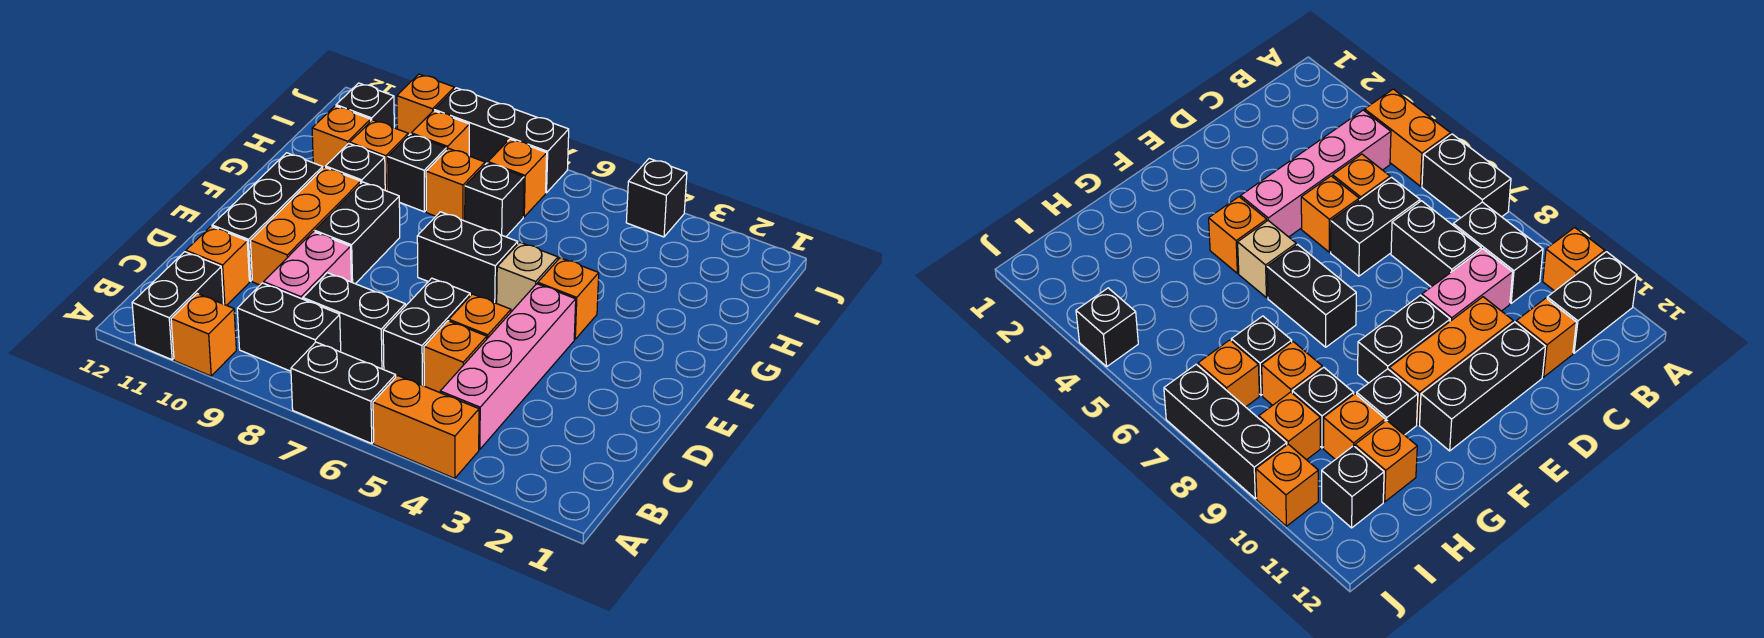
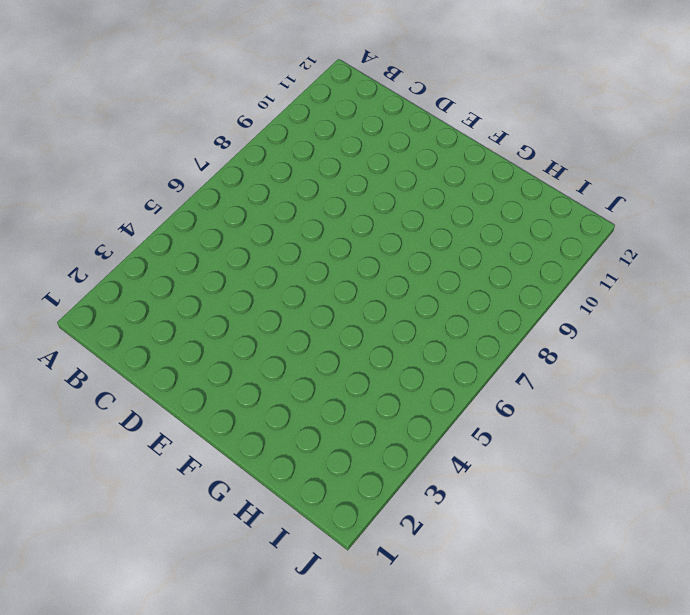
none -> orange 1x2 brick [373,375,479,478]
none -> black 1x2 brick [291,342,396,443]
none -> orange 1x1 brick [171,294,236,376]
none -> black 1x2 brick [132,252,223,360]

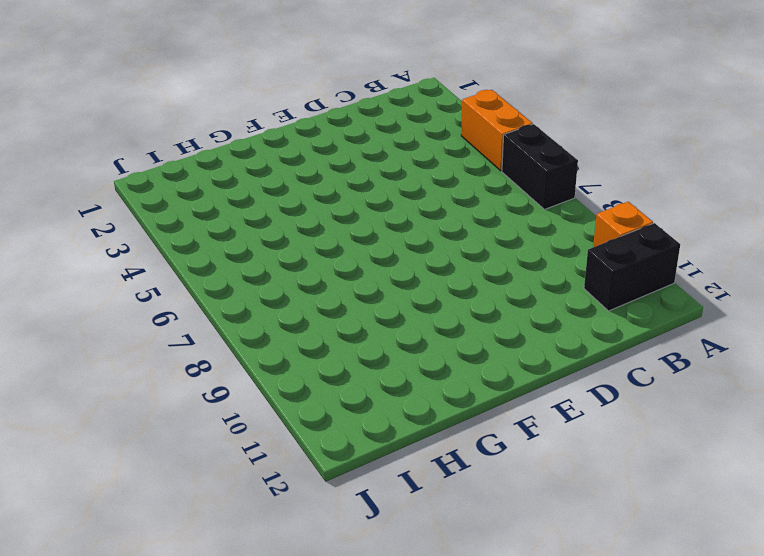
none -> pink 1x4 brick [440,284,576,450]
none -> black 1x2 brick [237,283,341,371]
none -> orange 1x1 brick [424,321,487,393]
none -> black 1x2 brick [383,278,470,386]

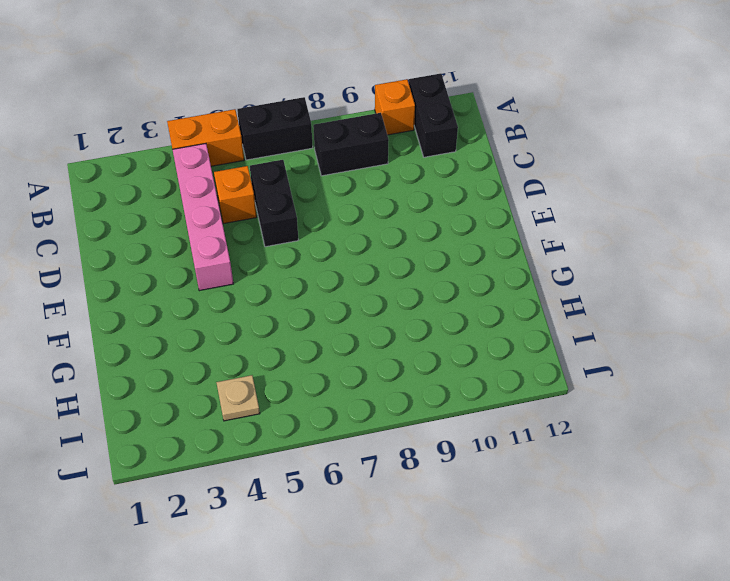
tan 1x1 plate [216,375,260,421] -> none
none -> black 1x2 brick [303,273,405,370]
none -> pink 1x2 brick [264,232,351,299]
none -> orange 1x1 brick [186,226,249,305]
none -> orange 1x1 brick [449,294,511,338]

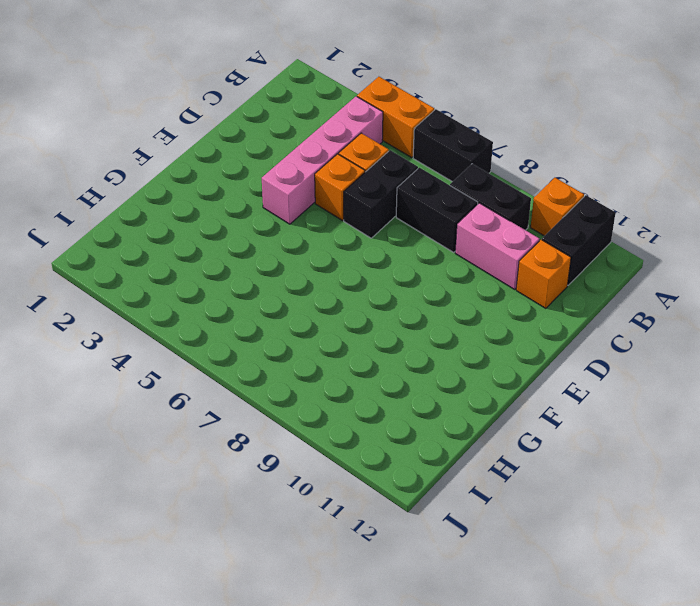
pink 1x2 brick [455,203,539,289] -> pink 1x2 brick turned to [264,232,351,299]
none -> orange 1x3 brick [250,167,361,285]
none -> black 1x3 brick [212,153,323,281]
none -> black 1x2 brick [315,182,400,284]
none -> orange 1x1 brick [538,258,599,339]

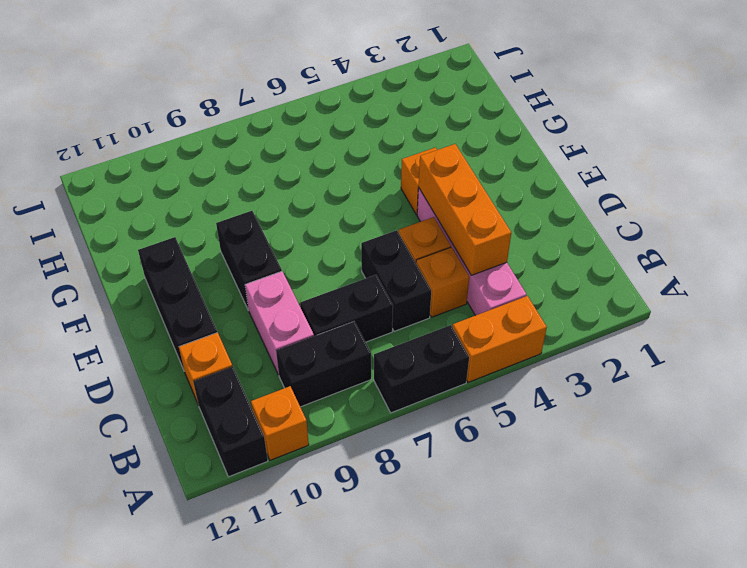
orange 1x3 brick [419,144,511,275] -> orange 1x3 brick moved to [250,167,361,285]
none -> tan 1x1 brick [497,242,558,312]
none -> black 1x2 brick [417,212,518,303]
none -> black 1x1 brick [326,143,385,190]
none -> black 1x1 brick [465,163,524,237]

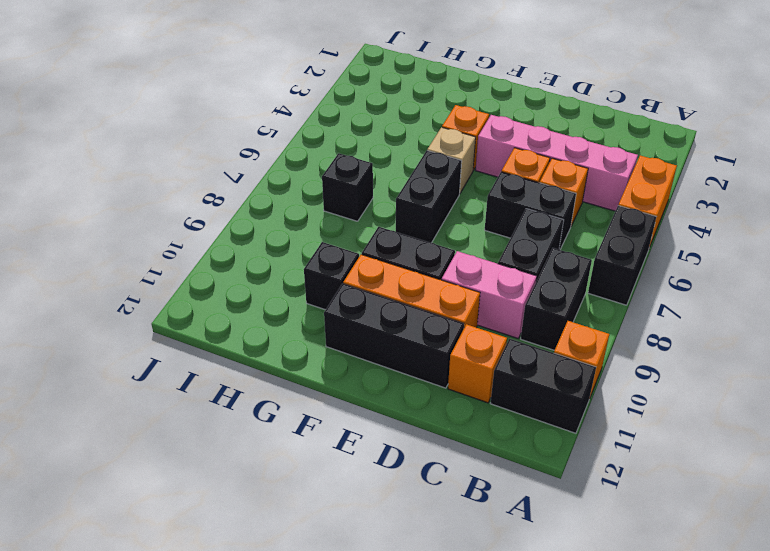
none -> orange 1x1 brick [426,148,485,221]
none -> black 1x1 brick [388,134,447,212]
none -> orange 1x1 brick [350,120,408,191]
none -> orange 1x1 brick [312,106,371,168]

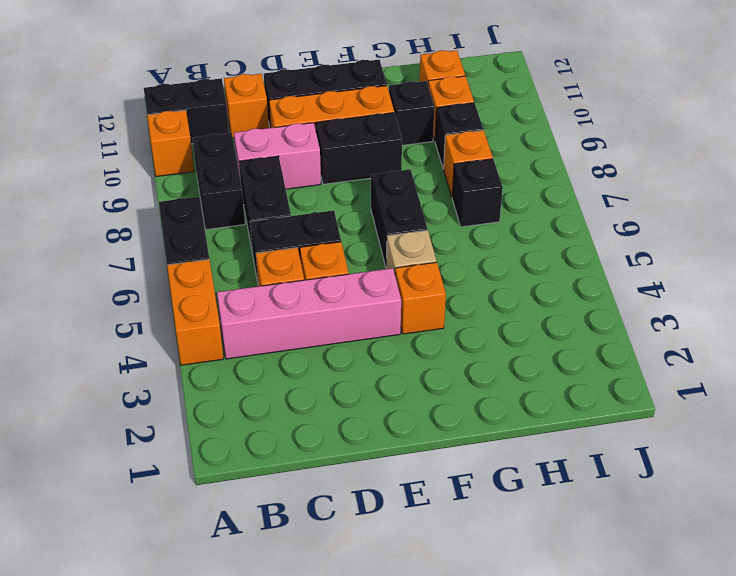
none -> orange 1x1 brick [488,139,547,217]
none -> orange 1x1 brick [411,111,469,156]
none -> black 1x1 brick [336,83,394,128]
none -> black 1x1 brick [626,159,687,237]

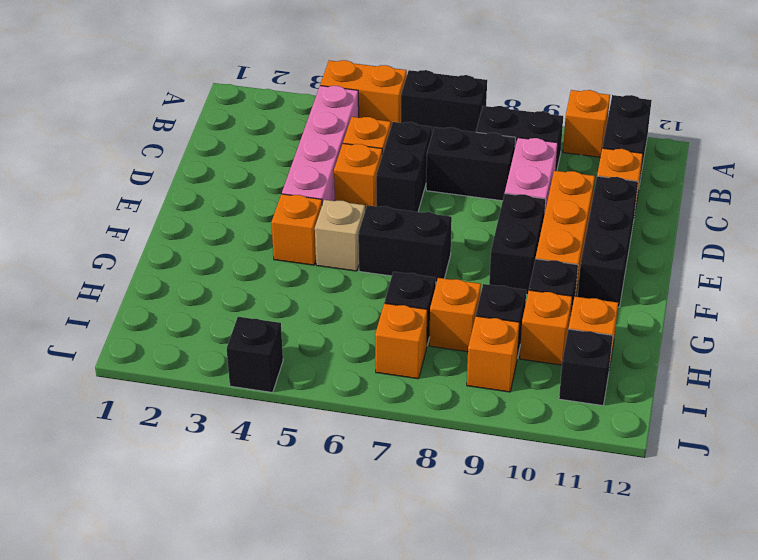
none -> black 1x3 brick [434,88,569,193]
none -> orange 1x1 brick [397,74,454,136]

